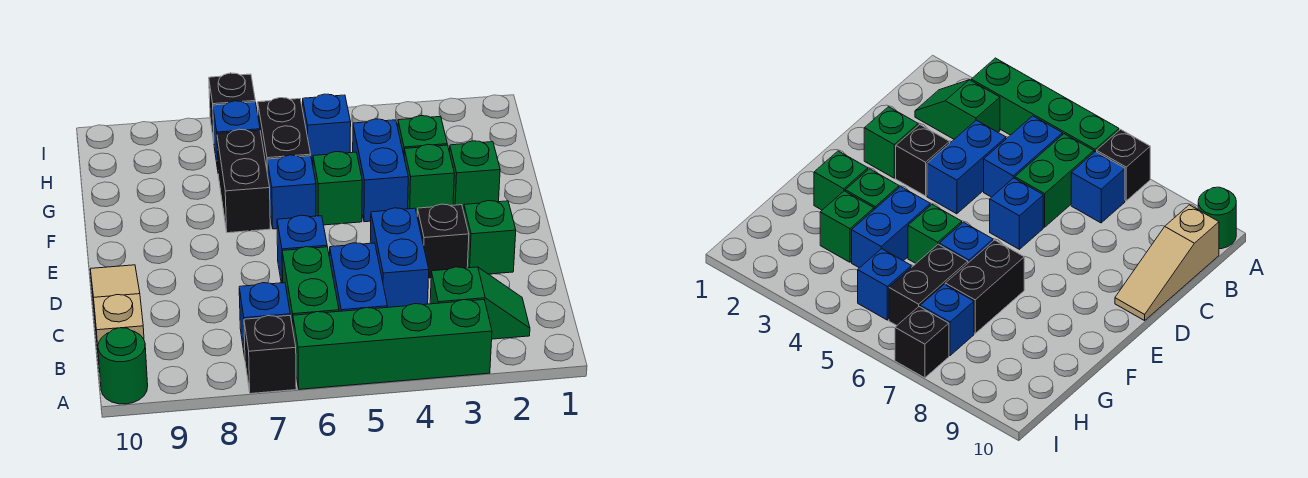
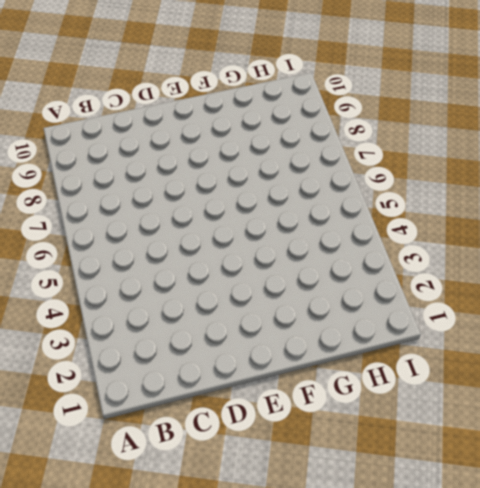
none -> green 1x4 brick [293,300,492,389]
none -> black 1x1 brick [244,315,296,394]
none -> green 1x1 round brick [98,328,148,404]

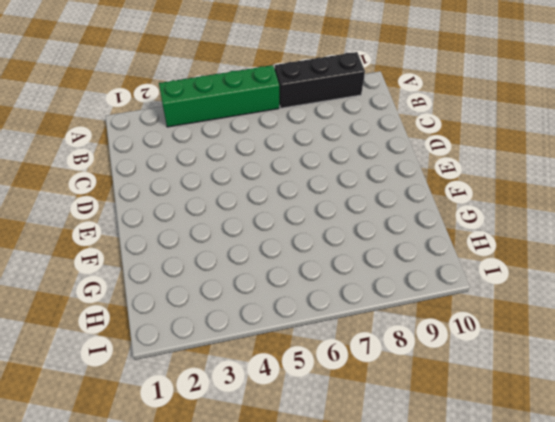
black 1x3 brick [275,52,365,108] -> black 1x1 brick [244,315,296,394]
none -> green 1x1 round brick [98,328,148,404]
none -> green 1x2 slope [430,267,530,339]
none -> blue 1x2 brick [330,243,387,311]

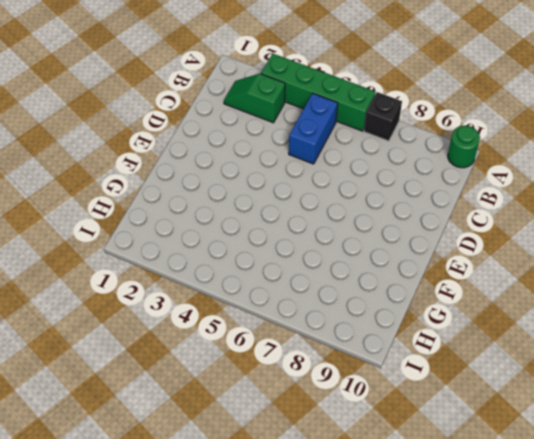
none -> green 1x2 brick [282,247,339,327]
none -> blue 1x1 brick [239,283,290,357]
none -> tan 1x3 slope [90,265,144,372]

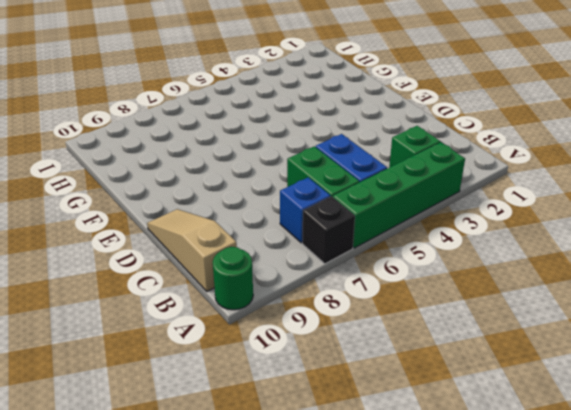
none -> blue 1x2 brick [370,208,429,307]
none -> green 1x1 brick [464,201,516,274]
none -> black 1x1 brick [417,204,469,279]

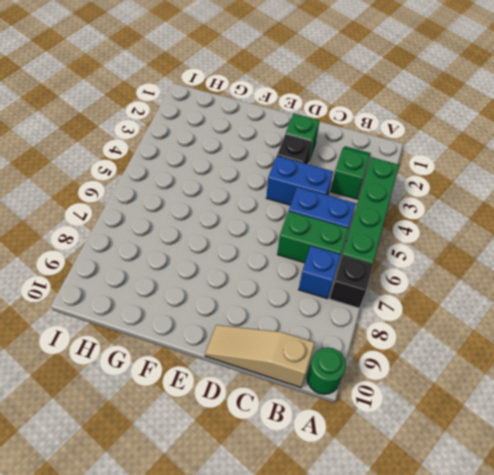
none -> blue 1x1 brick [277,215,327,283]
none -> green 1x1 brick [450,141,500,211]
none -> green 1x1 brick [404,144,454,214]

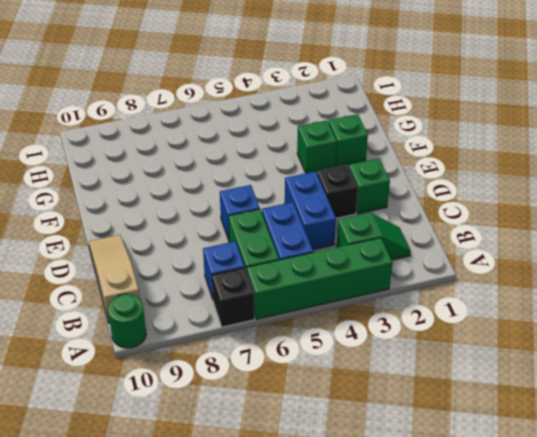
none -> blue 1x2 brick [353,119,408,222]
none -> green 1x1 brick [313,152,362,225]
none -> blue 1x1 brick [267,155,316,229]

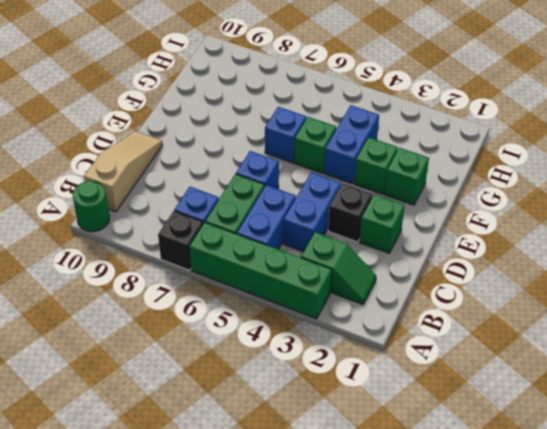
none -> black 1x2 brick [217,129,270,233]
none -> green 1x1 brick [398,116,447,154]
none -> black 1x2 brick [258,98,311,168]

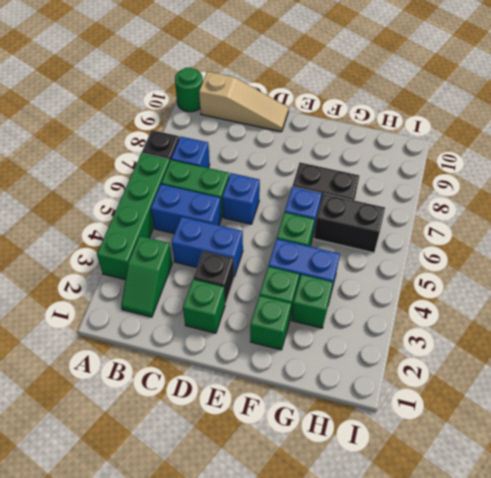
none -> blue 1x1 brick [303,94,351,165]
none -> blue 1x1 brick [213,101,260,169]
none -> black 1x1 brick [209,73,255,142]

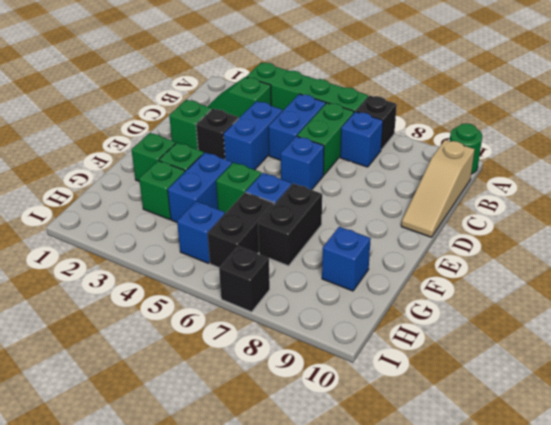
blue 1x1 brick [322,227,371,291] -> blue 1x1 brick moved to [213,101,260,169]

